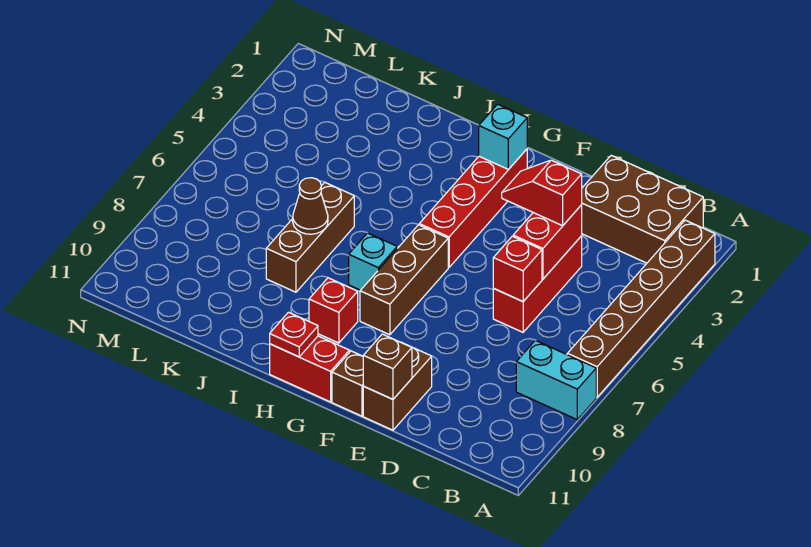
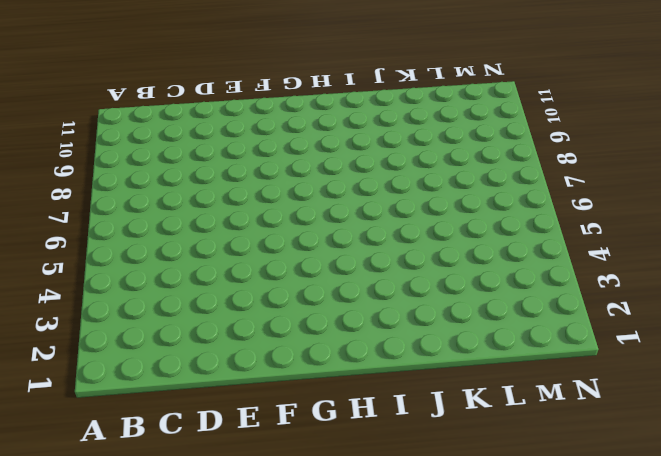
none -> brown 1x6 brick [567,220,715,397]
none -> cyan 1x2 brick [516,340,596,420]
none -> brown 2x3 brick [582,155,703,263]

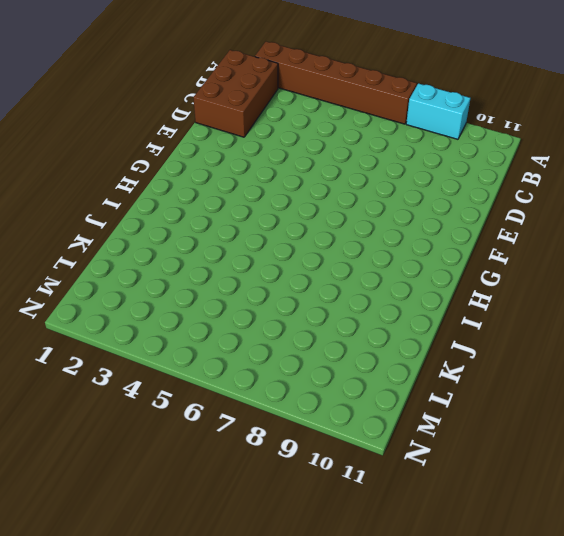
cyan 1x2 brick [406,83,470,139] -> cyan 1x2 brick turned to [516,340,596,420]
none -> red 1x3 brick [493,236,582,332]
none -> brown 1x2 brick [363,343,432,430]
none -> brown 1x1 brick [332,351,363,416]

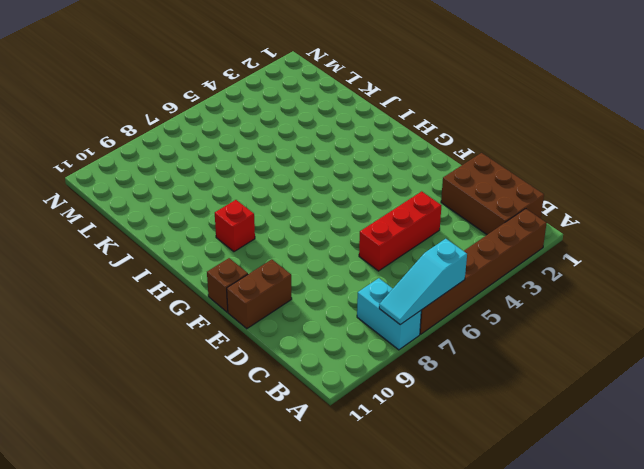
cyan 1x3 slope [379,239,467,325] -> none
none -> red 1x4 brick [419,149,527,267]
none -> brown 1x3 brick [360,225,448,335]
none -> red 1x2 brick [270,336,349,402]

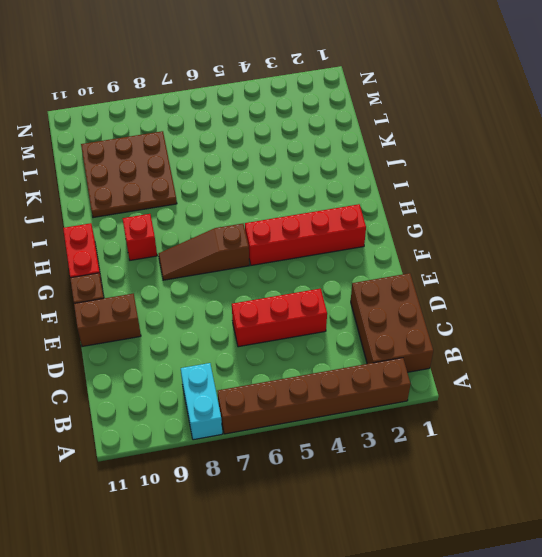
brown 1x3 slope [159,224,249,280] -> brown 1x3 brick [360,225,448,335]
brown 3x3 plate [81,131,177,218] -> brown 1x3 brick [266,182,354,292]
none -> cyan 1x1 brick [349,233,397,290]
none -> red 1x2 brick [513,205,582,279]
none -> red 1x1 brick [493,236,542,301]

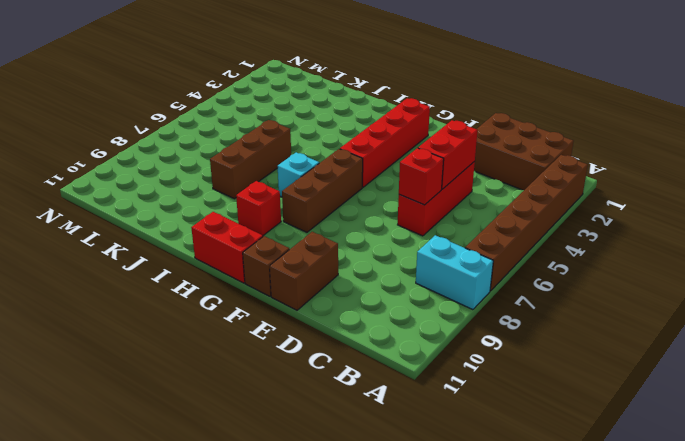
none -> brown 1x1 brick [363,334,412,399]
none -> cyan 1x1 brick [479,104,527,170]
none -> red 1x1 plate [270,312,318,357]

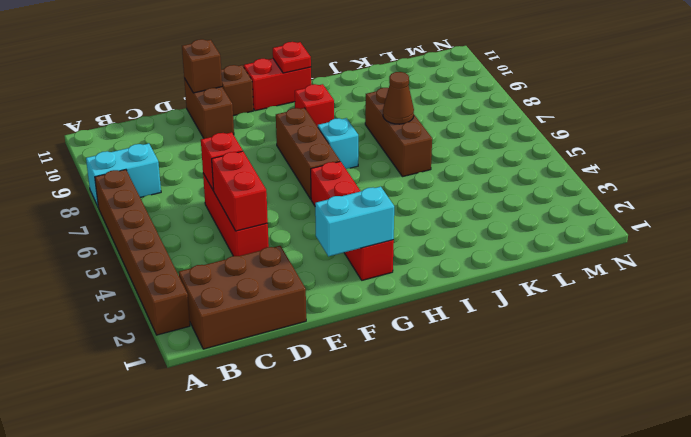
cyan 1x2 brick [315,187,394,256] -> cyan 1x1 brick [479,104,527,170]
none -> red 1x2 slope [502,160,582,226]

